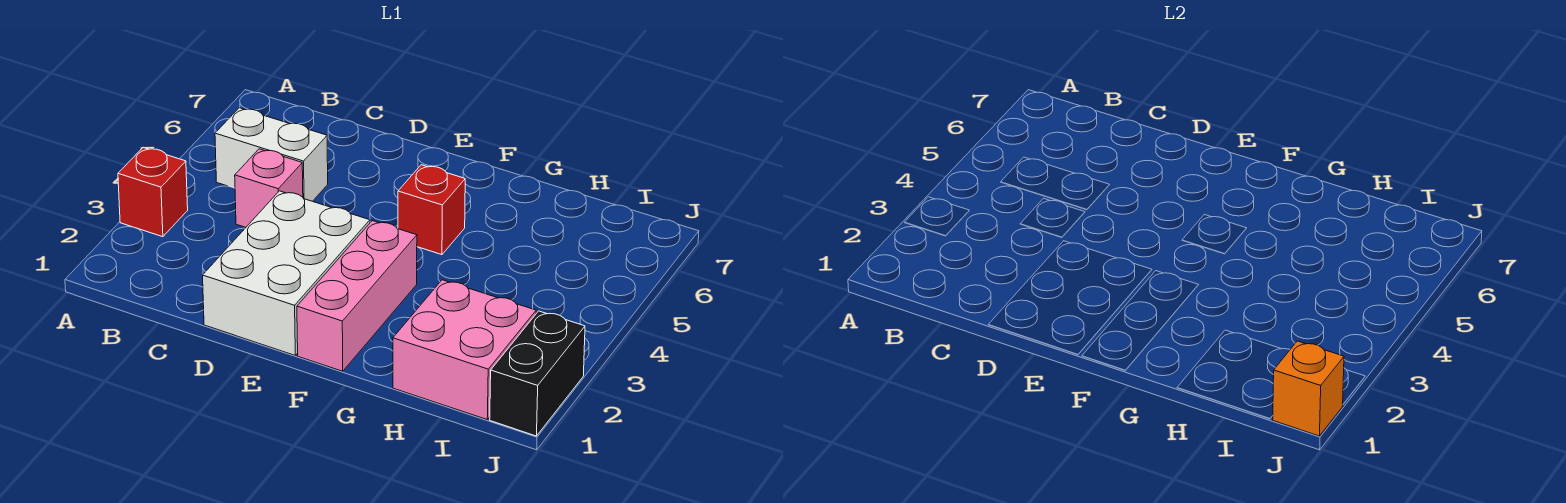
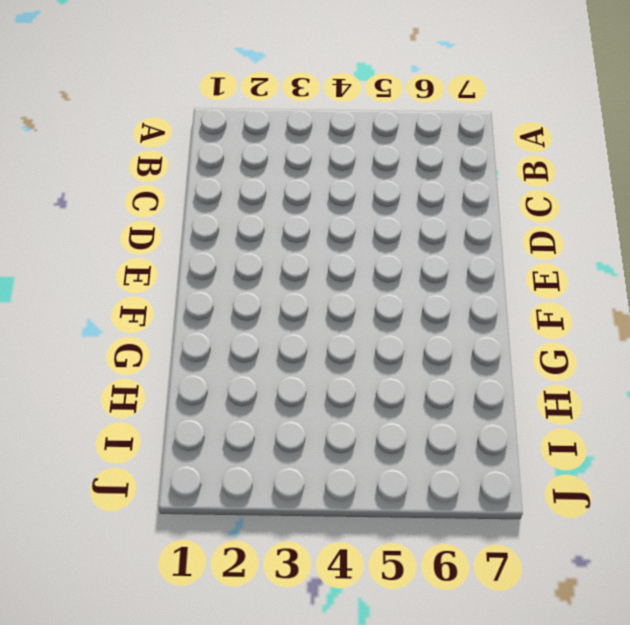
none -> red 1x1 brick [118,147,188,237]
none -> white 1x2 brick [215,108,328,201]

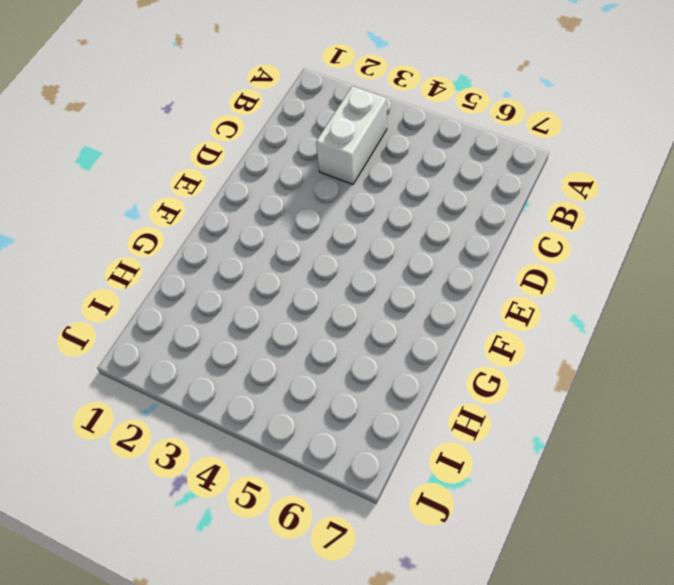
white 1x2 brick [316,86,387,184] -> white 1x2 brick moved to [215,108,328,201]
none -> red 1x1 brick [118,147,188,237]
none -> pink 1x1 brick [235,149,303,227]

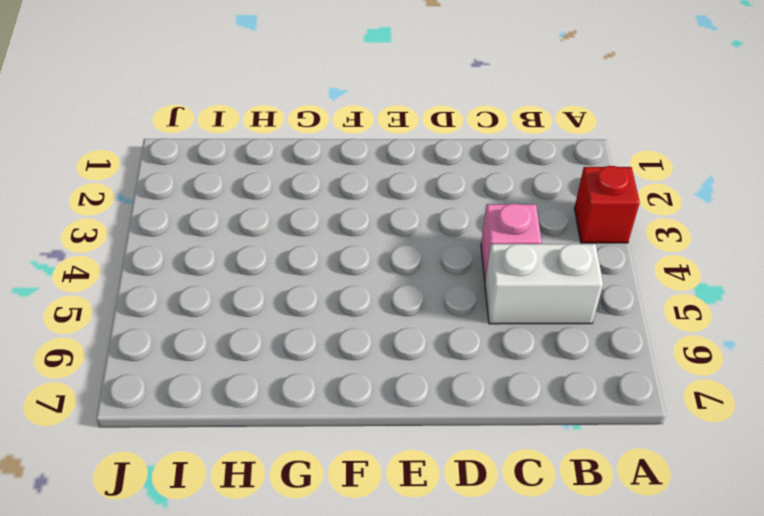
none -> white 2x3 brick [203,191,370,355]
none -> pink 1x3 brick [297,221,417,371]

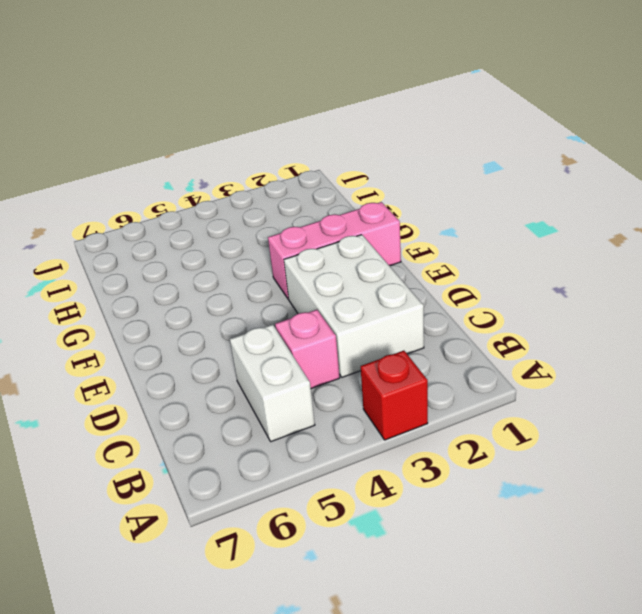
white 2x3 brick [284,235,424,377] -> white 2x3 brick turned to [203,191,370,355]
none -> red 1x1 brick [398,165,465,255]
none -> pink 2x2 brick [393,280,536,419]

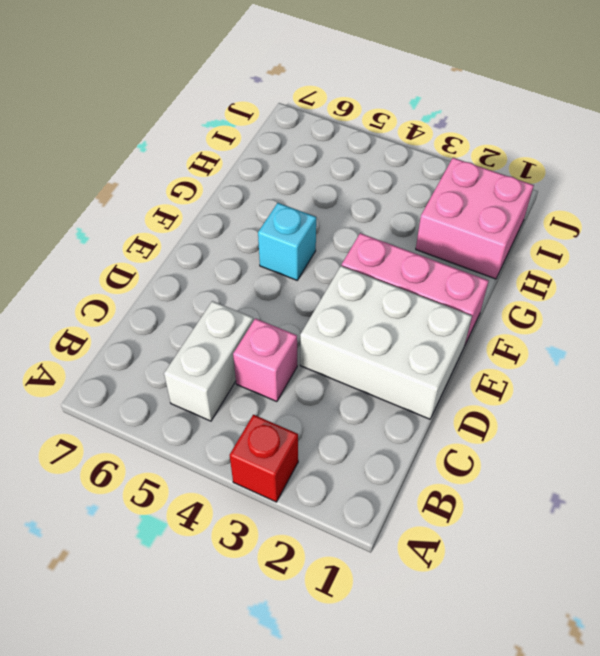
cyan 1x1 brick [258,203,316,280] -> red 1x1 brick [398,165,465,255]
none -> black 1x2 brick [490,311,585,436]
none -> orange 1x1 brick [1273,341,1344,436]

